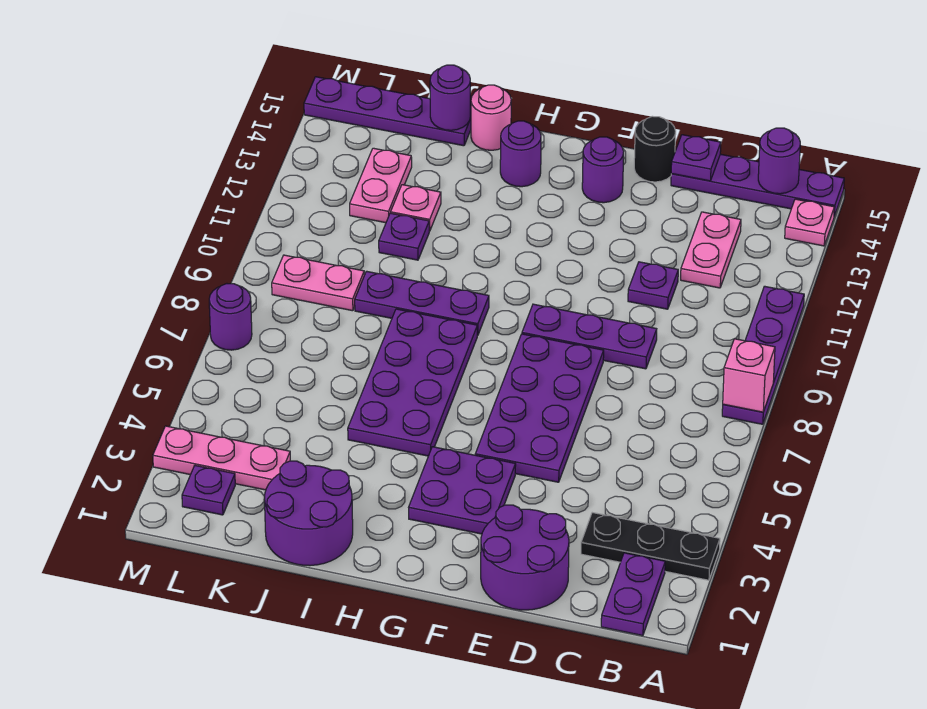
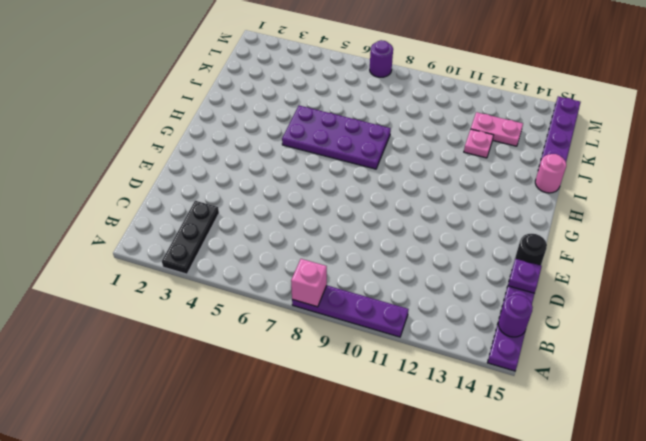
none -> pink 1x1 plate [785,199,834,246]
none -> purple 1x2 plate [601,553,665,636]
none -> pink 1x2 plate [681,212,741,288]
none -> purple 2x2 round brick [481,505,569,610]

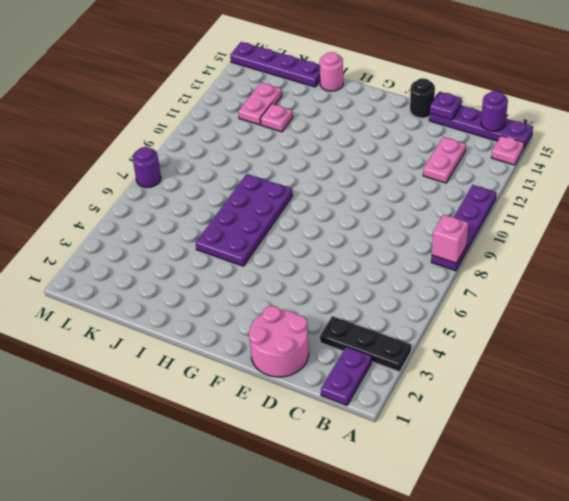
pink 2x2 round brick [249,306,309,377] -> purple 2x2 round brick [481,505,569,610]
none -> purple 1x3 plate [522,304,657,369]
none -> purple 1x1 plate [628,262,678,309]
none -> purple 2x4 plate [475,334,604,482]
none -> purple 2x2 plate [409,447,516,534]

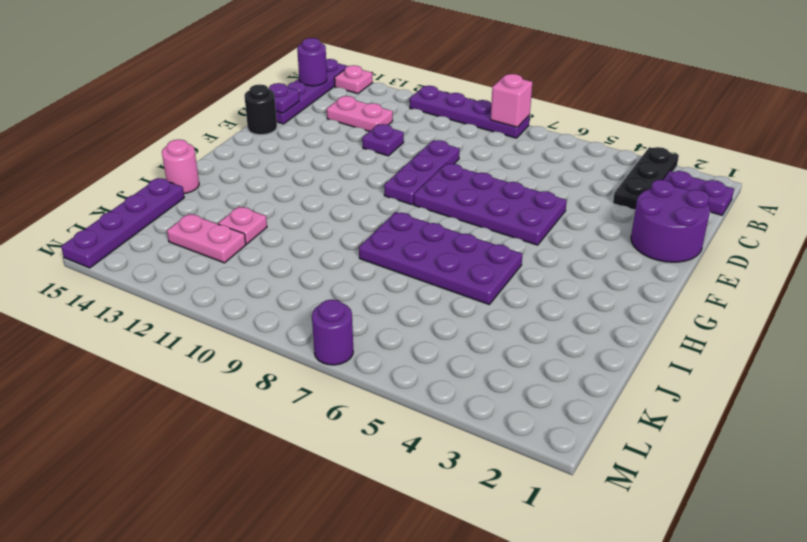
none -> purple 2x2 plate [409,447,516,534]
none -> purple 1x1 round brick [582,137,624,203]
none -> purple 1x3 plate [355,271,489,335]
none -> purple 1x1 round brick [500,121,541,187]

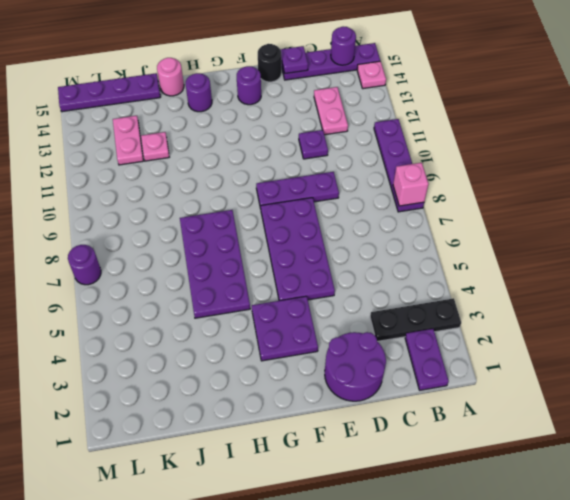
none -> purple 1x3 plate [355,271,489,335]
none -> purple 2x2 round brick [264,461,353,566]
none -> purple 1x1 plate [379,213,429,260]
none -> pink 1x3 plate [153,426,290,490]

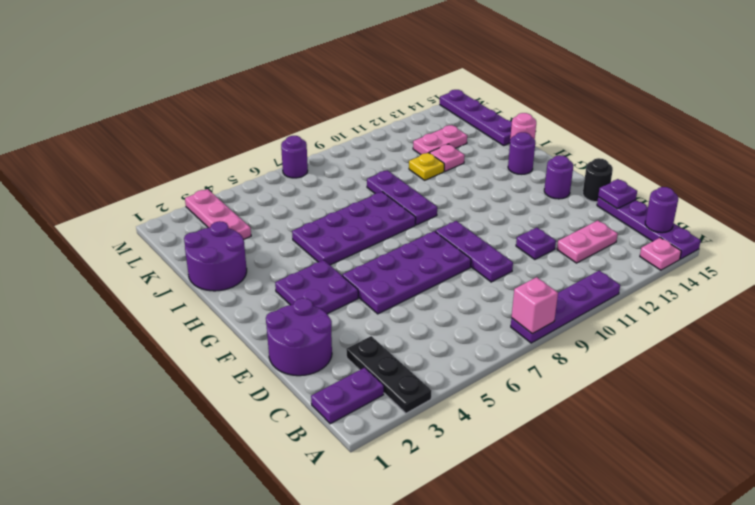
yellow 1x1 plate [409,153,444,180] -> purple 1x1 plate [379,213,429,260]
none -> pink 1x2 plate [272,255,364,311]
none -> purple 1x1 plate [182,466,235,515]
none -> purple 1x1 round brick [430,65,470,130]

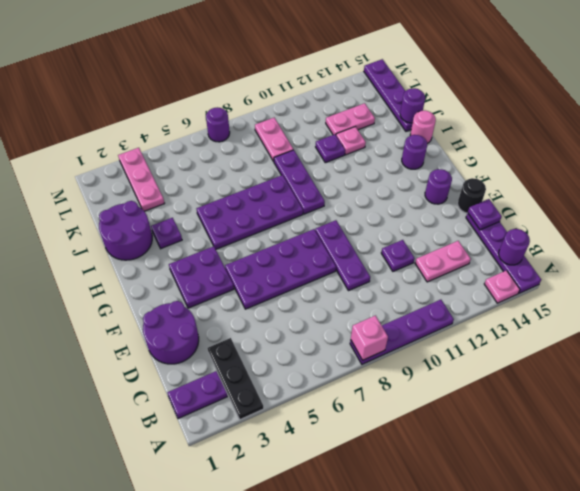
purple 1x1 plate [151,218,182,249] -> purple 1x1 plate moved to [182,466,235,515]

